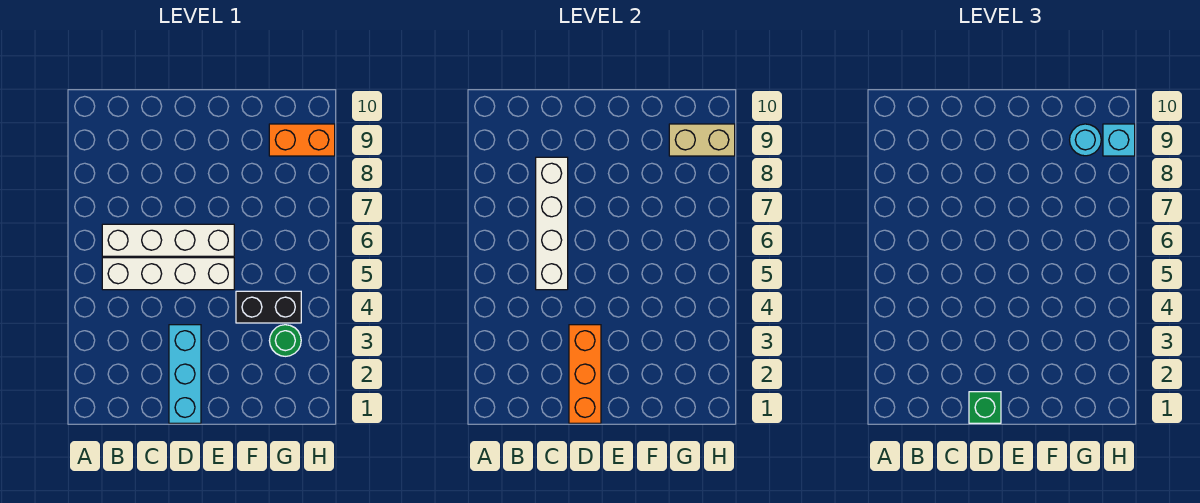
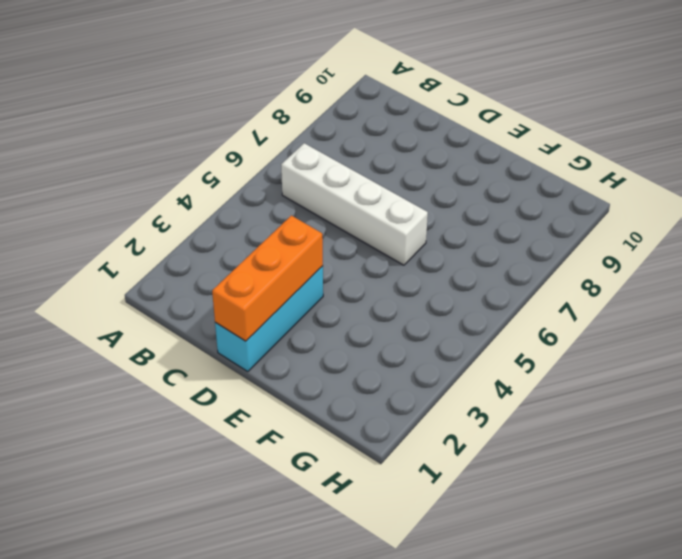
none -> white 1x4 brick [102,258,234,290]
none -> black 1x2 brick [236,291,301,323]
none -> green 1x1 round brick [269,325,301,356]

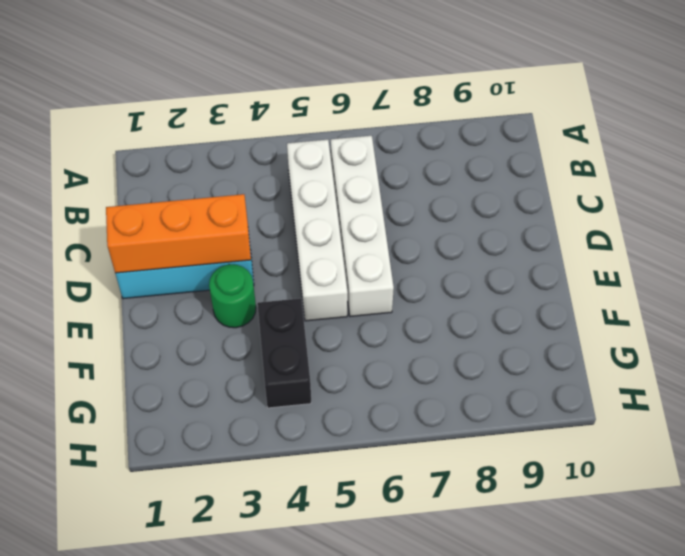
green 1x1 round brick [209,264,256,328] -> green 1x1 round brick moved to [269,325,301,356]
none -> orange 1x2 brick [269,124,335,156]
none -> white 1x4 brick [536,157,568,290]
none -> tan 1x2 brick [669,124,735,156]

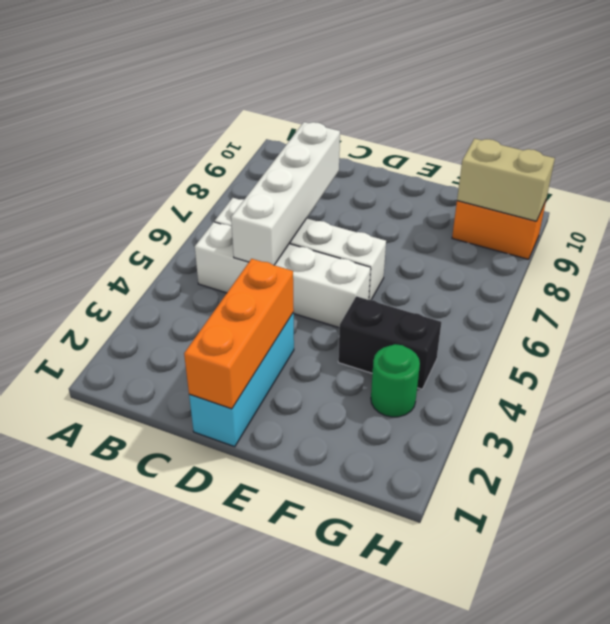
none -> green 1x1 brick [969,392,1001,423]
none -> cyan 1x1 round brick [1070,124,1101,156]
none -> cyan 1x1 brick [1103,124,1135,156]

